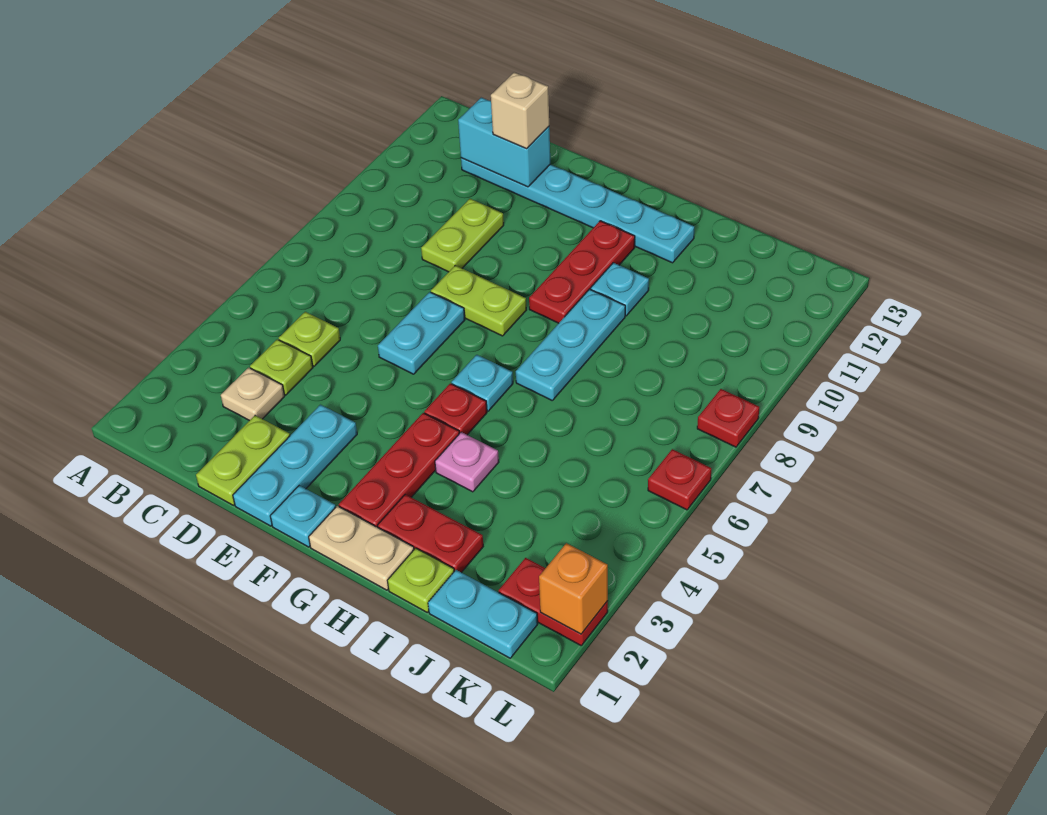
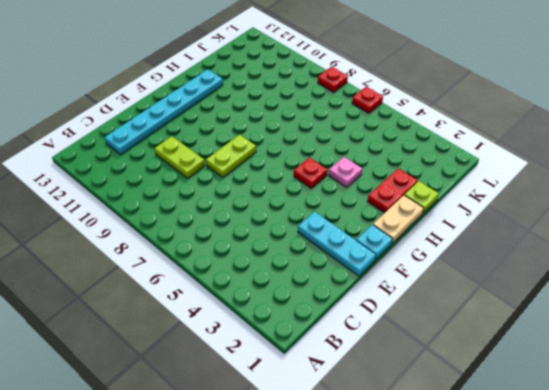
none -> tan 1x1 plate [221,368,285,421]
none -> lime 1x1 plate [250,339,313,395]
none -> lime 1x1 plate [279,312,340,366]

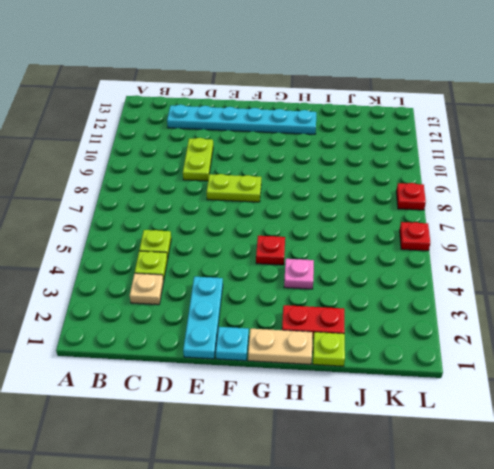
none -> lime 1x2 plate [196,415,290,505]
none -> cyan 1x2 plate [378,292,465,374]
none -> red 1x3 plate [339,413,459,527]

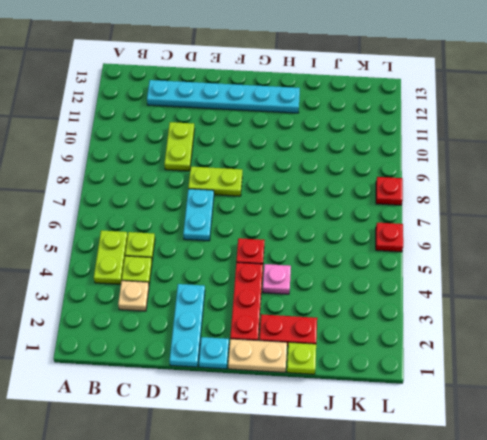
lime 1x2 plate [94,230,128,284] -> lime 1x2 plate moved to [196,415,290,505]
none -> cyan 1x1 plate [451,355,513,411]
none -> red 1x3 plate [529,221,635,323]
none -> cyan 1x3 plate [516,289,625,400]

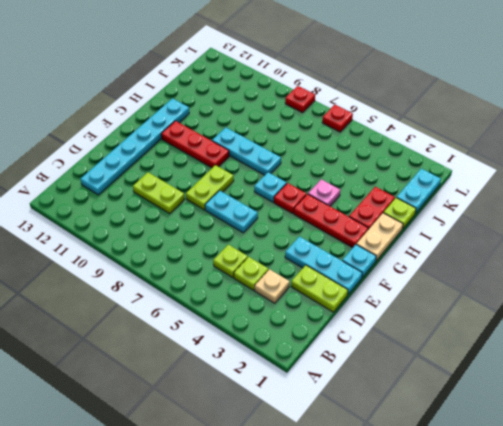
none -> cyan 1x1 plate [591,263,649,316]
none -> red 1x2 plate [499,558,608,645]
none -> cyan 1x2 brick [458,98,550,187]

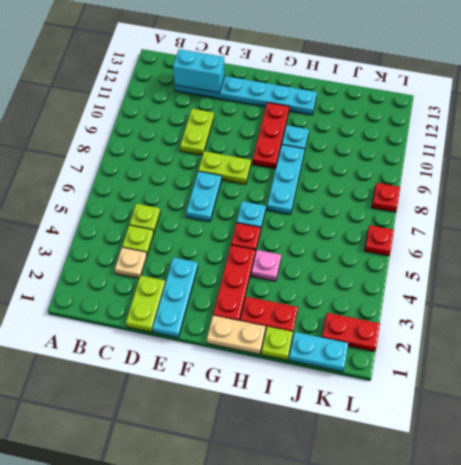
none -> cyan 1x1 plate [270,485,336,547]
none -> orange 1x1 brick [539,543,608,634]
none -> tan 1x1 brick [491,72,549,149]

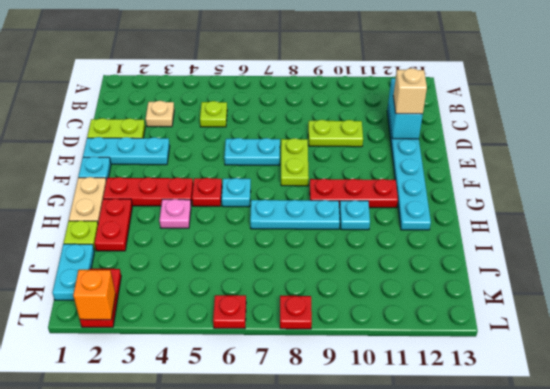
none -> lime 1x1 plate [250,339,313,395]

